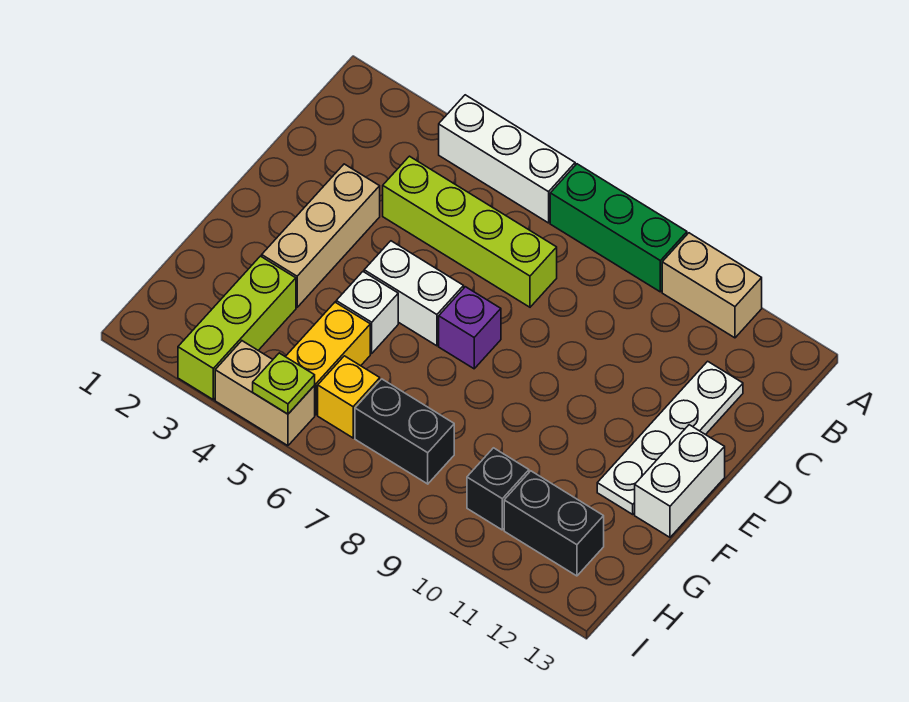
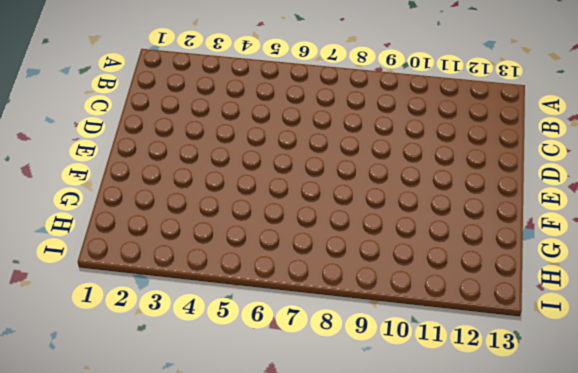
none -> white 1x3 brick [439,95,575,223]
none -> green 1x3 brick [550,164,687,292]
none -> tan 1x2 brick [662,233,762,338]

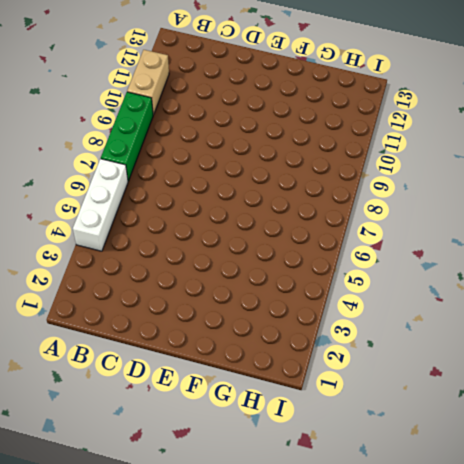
none -> lime 1x4 brick [383,156,557,307]
none -> white 1x4 plate [597,361,743,514]
none -> tan 1x3 brick [262,164,380,307]

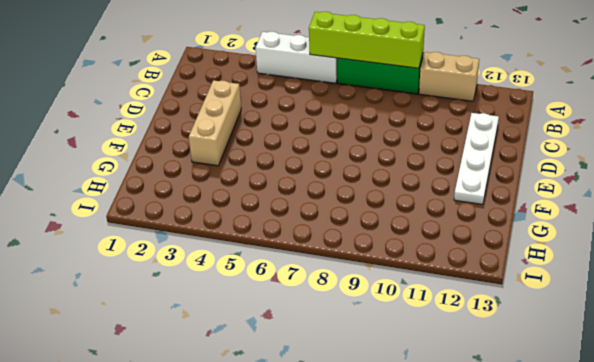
lime 1x4 brick [309,12,425,68] -> lime 1x4 brick moved to [383,156,557,307]
none -> white 1x2 brick [364,241,464,346]
none -> purple 1x1 brick [439,287,501,369]
none -> white 1x2 brick [635,425,725,537]

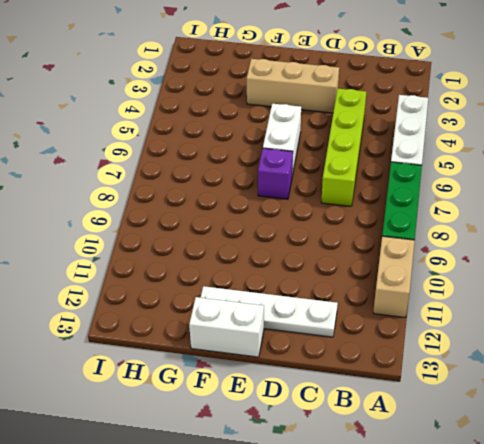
none -> white 1x1 brick [336,272,398,353]
none -> lime 1x3 brick [178,256,296,400]
none -> yellow 1x2 brick [285,302,370,415]

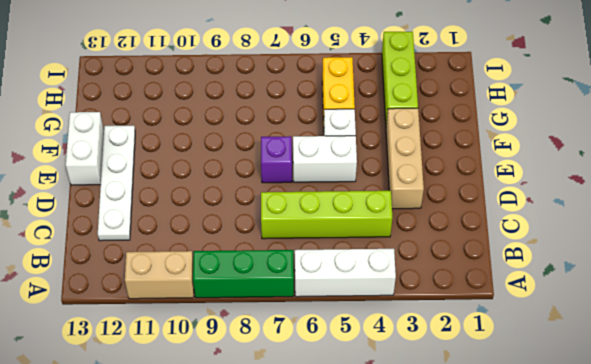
none -> yellow 1x1 brick [318,356,380,438]
none -> black 1x2 brick [355,379,454,484]
none -> black 1x1 brick [467,448,529,530]

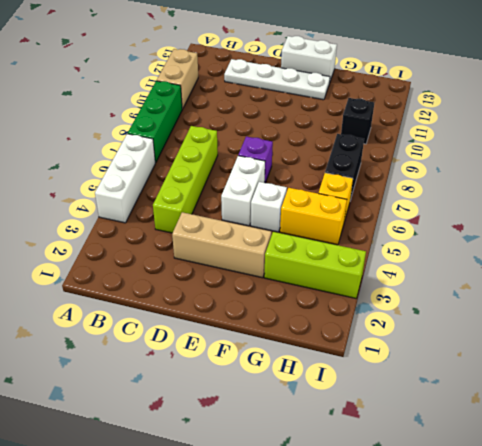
none -> black 1x2 brick [504,471,604,576]
none -> tan 1x2 brick [215,341,315,446]
none -> lime 1x1 plate [253,353,315,414]

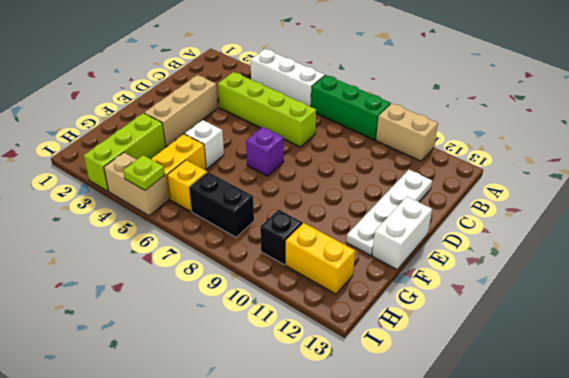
yellow 1x2 brick [286,223,355,294] -> black 1x2 brick [504,471,604,576]
none -> white 1x2 brick [364,241,464,346]

